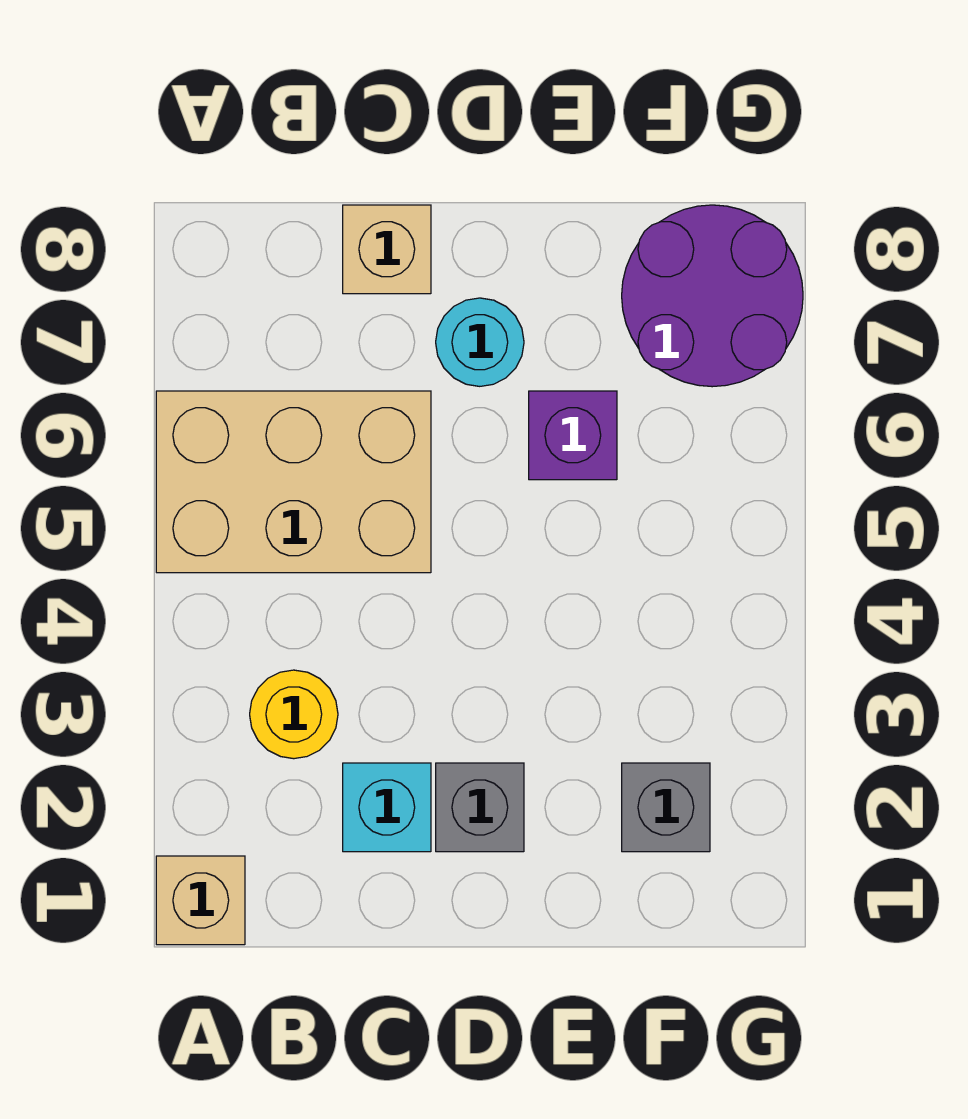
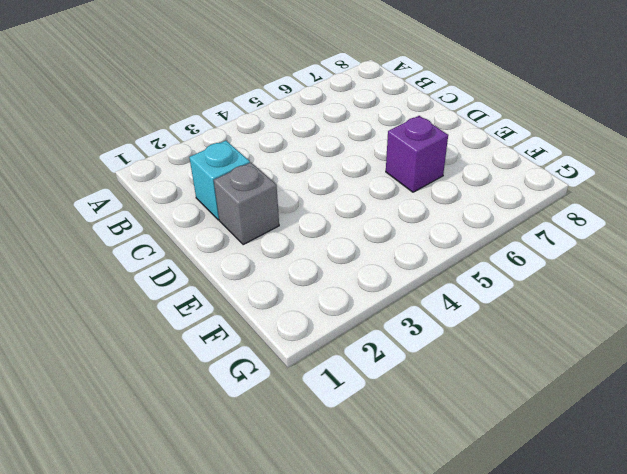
none -> tan 1x1 brick [156,856,245,945]
none -> tan 2x3 brick [156,391,431,573]

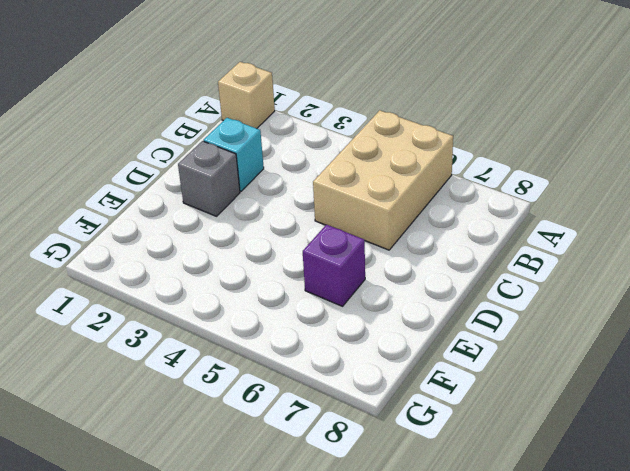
none -> yellow 1x1 round brick [250,670,338,759]
none -> tan 1x1 brick [343,205,431,294]

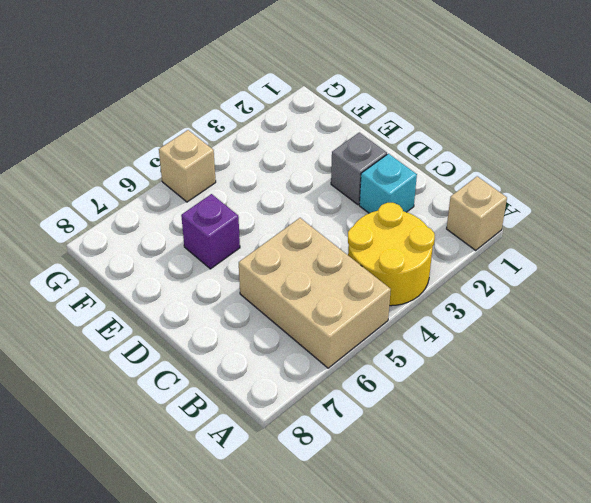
yellow 2x2 round brick [348,203,435,306] -> yellow 1x1 round brick [250,670,338,759]
tan 1x1 brick [159,130,216,202] -> tan 1x1 brick moved to [343,205,431,294]
none -> cyan 1x1 round brick [436,298,524,386]
none -> grey 1x1 brick [622,763,710,852]

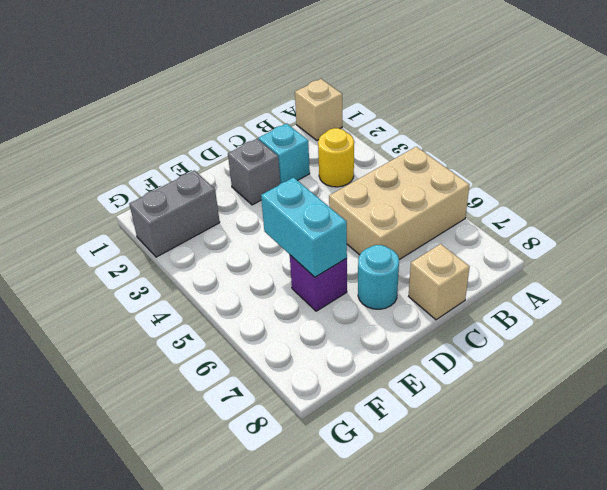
cyan 1x2 brick [261,177,347,277] -> none
grey 1x2 brick [129,170,220,257] -> grey 1x1 brick [622,763,710,852]
none -> purple 2x2 round brick [622,205,803,387]

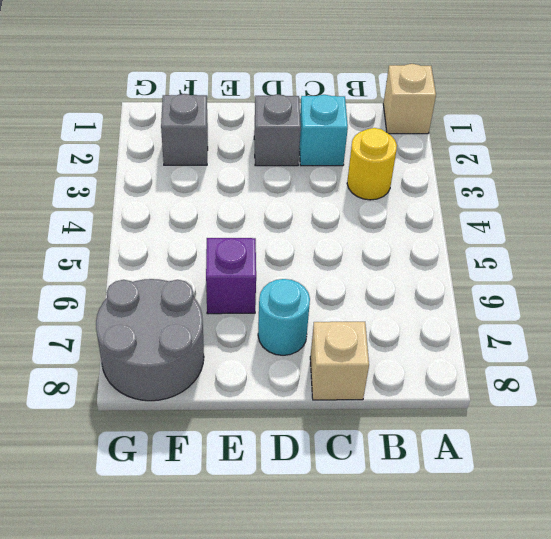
grey 2x2 round brick [96,279,204,401] -> purple 2x2 round brick [622,205,803,387]
none -> tan 2x3 brick [156,391,431,573]

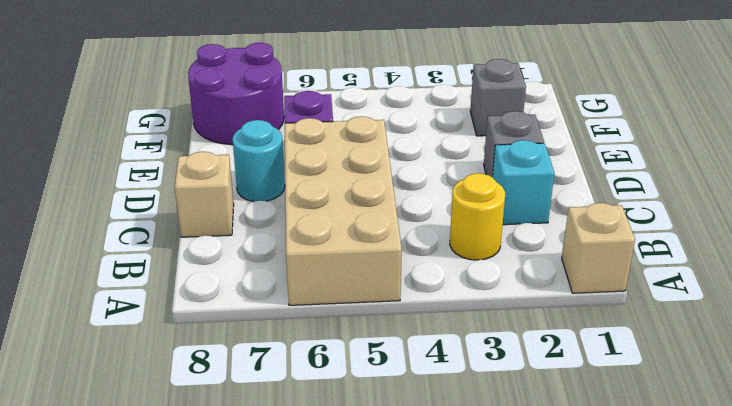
tan 2x4 brick [285,116,402,305] -> tan 2x3 brick [156,391,431,573]

